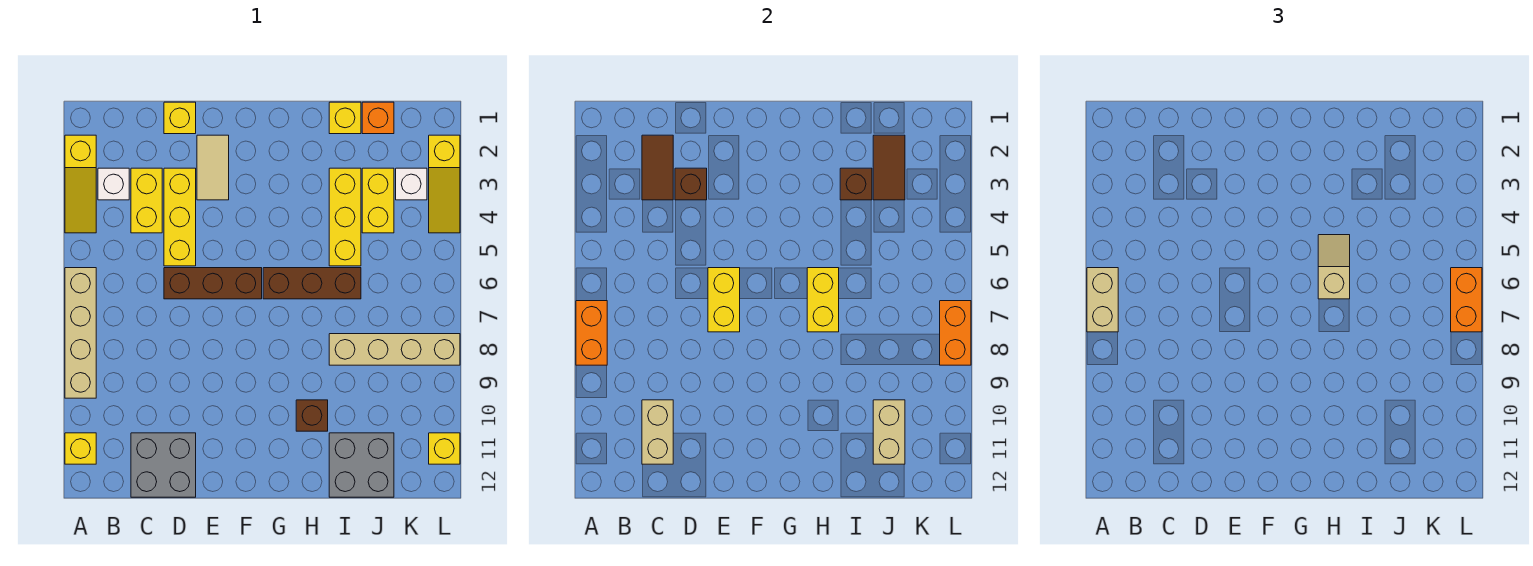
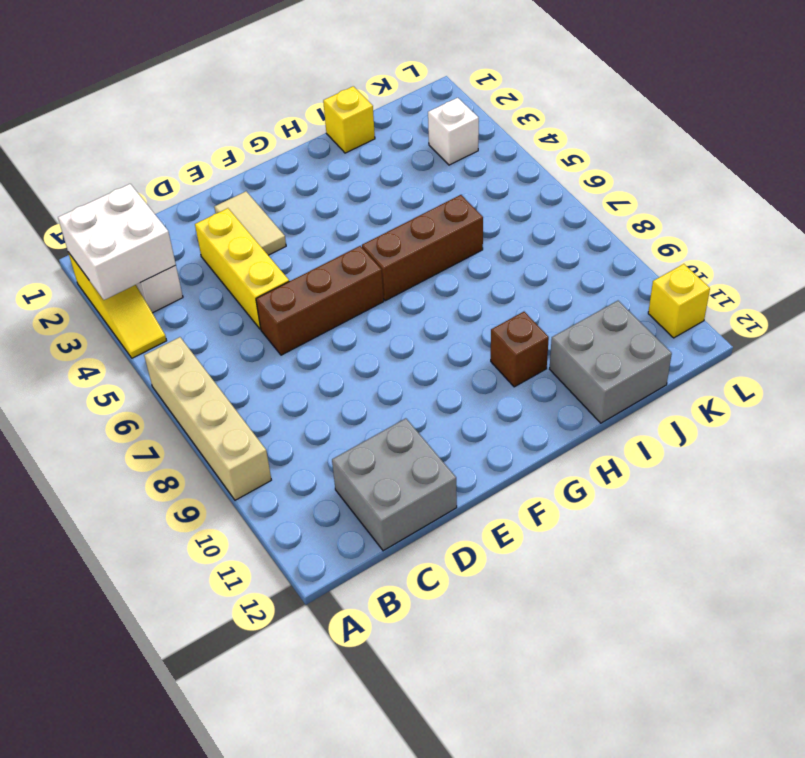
white 2x2 brick [58,184,176,300] -> none
none -> yellow 1x1 brick [65,433,96,464]
none -> yellow 1x2 brick [131,168,162,233]
none -> yellow 1x1 brick [164,102,196,134]
none -> yellow 1x3 brick [329,168,361,266]

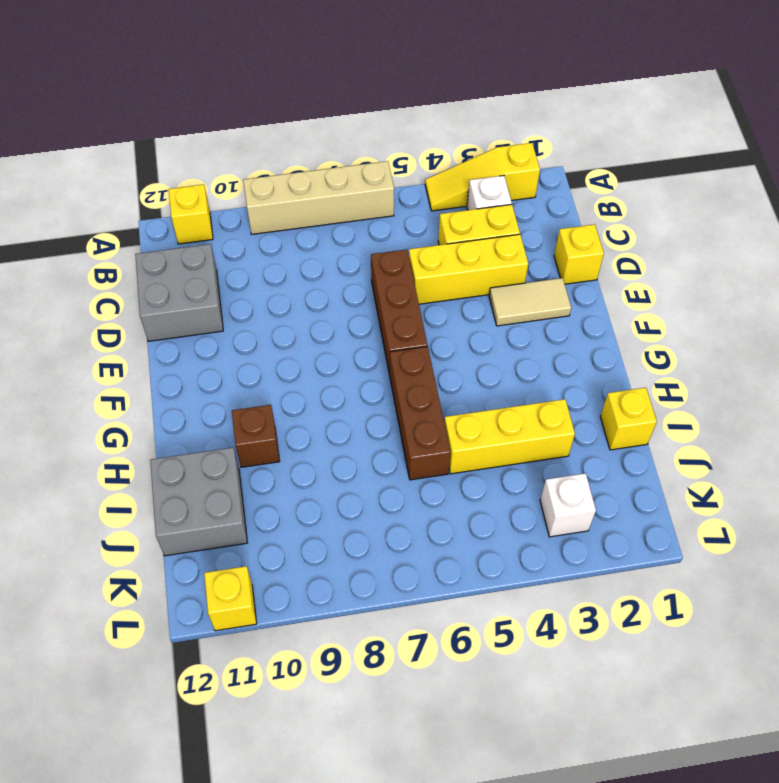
none -> tan 1x4 brick [329,334,460,365]
none -> orange 1x1 brick [362,102,394,134]
none -> yellow 1x2 brick [362,168,394,233]
none -> yellow 1x3 slope [429,135,460,233]

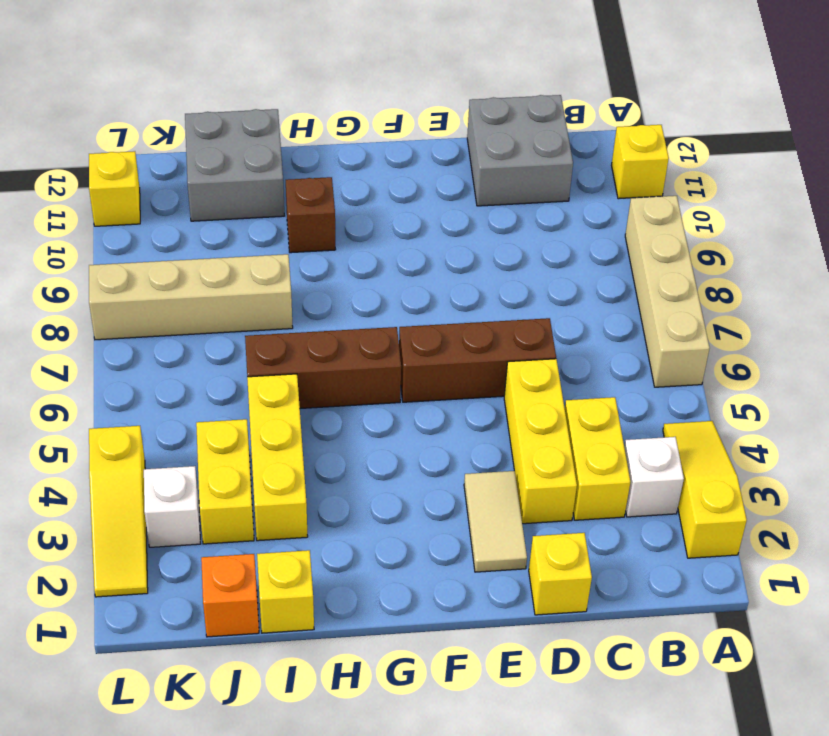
yellow 1x3 slope [89,426,148,597] -> yellow 1x3 slope turned to [429,135,460,233]
none -> orange 1x2 brick [576,301,607,365]
none -> brown 1x2 tile [642,135,673,200]
none -> tan 1x2 brick [642,400,673,464]
none -> brown 1x1 brick [675,168,707,200]

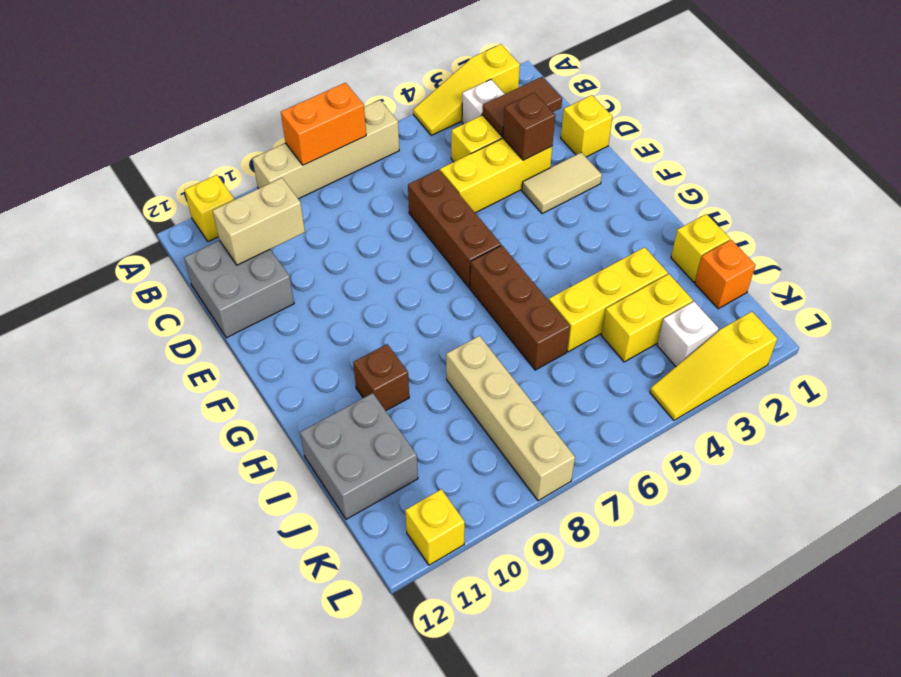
none -> yellow 1x2 brick [708,268,740,332]
none -> yellow 1x2 brick [807,268,839,332]
none -> brown 1x1 brick [840,168,872,200]
none -> brown 1x2 tile [873,135,905,200]

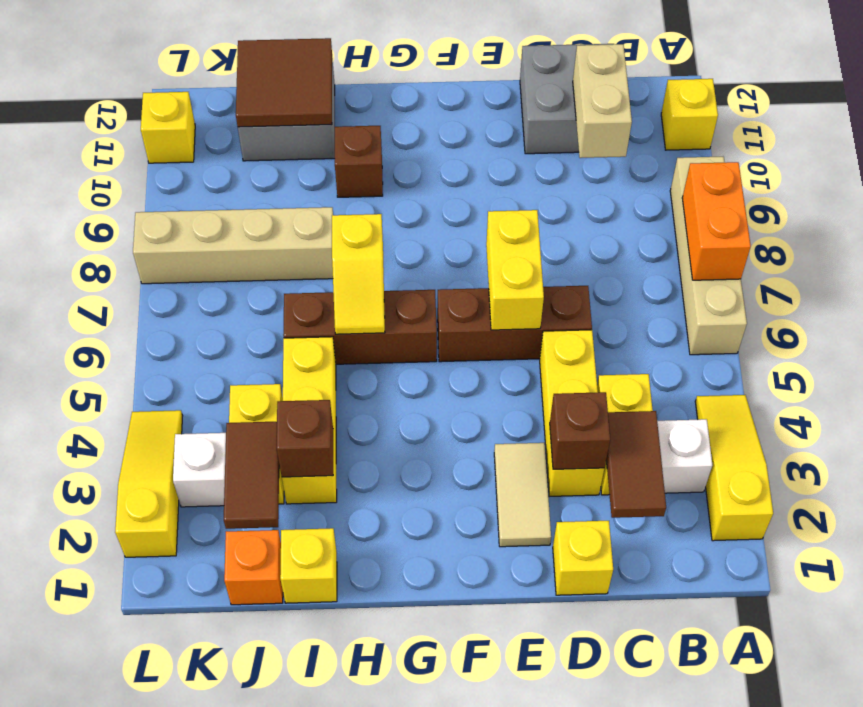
yellow 1x2 slope [332,214,385,334] -> yellow 1x2 brick [807,268,839,332]
brown 2x2 tile [236,38,332,127] -> tan 1x2 brick [873,400,905,464]
none -> orange 1x2 brick [940,301,971,365]
none -> tan 1x2 brick [1087,268,1118,332]
none -> tan 1x2 slope [1318,235,1350,299]
none -> orange 1x2 brick [1451,268,1482,332]

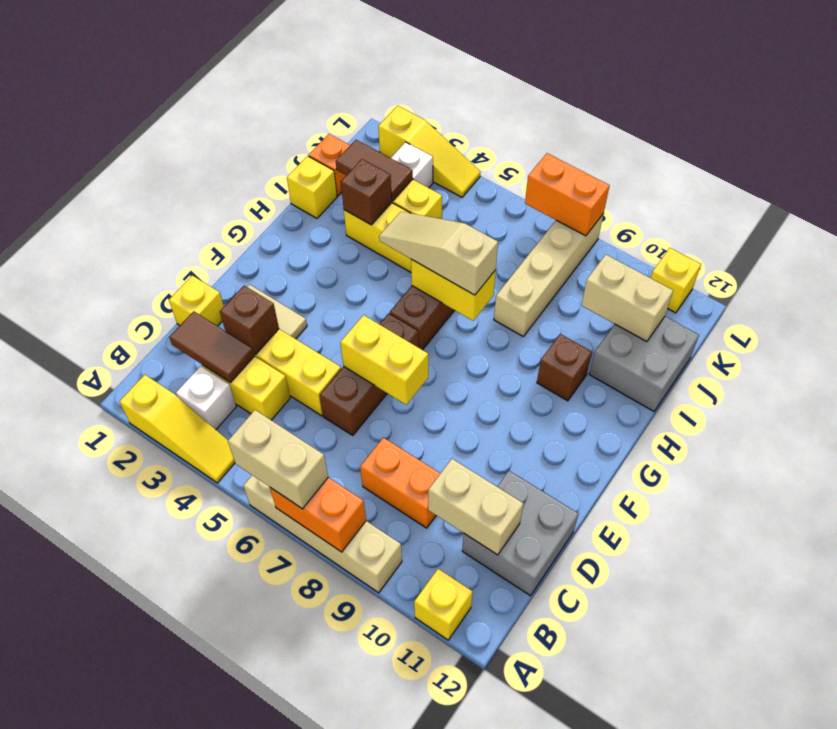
orange 1x2 brick [360,437,440,528] -> orange 1x2 brick moved to [1451,268,1482,332]
tan 1x3 slope [379,212,498,295] -> tan 1x2 slope [1318,235,1350,299]

